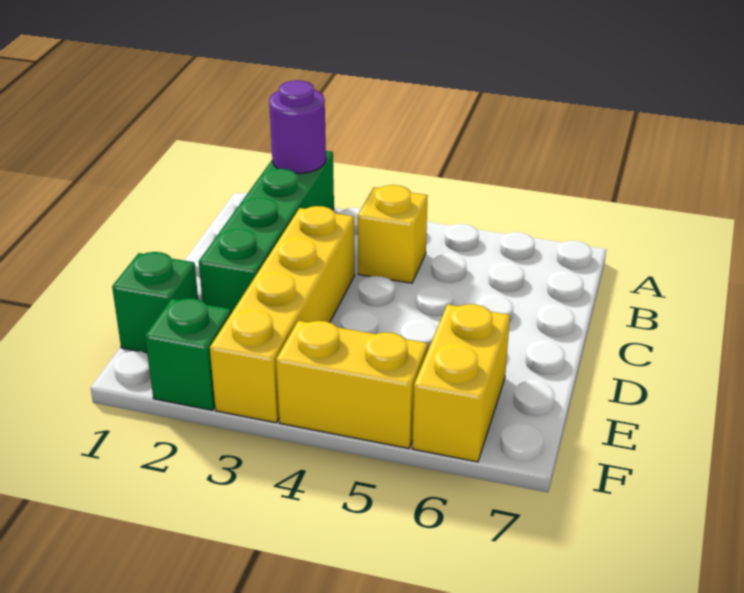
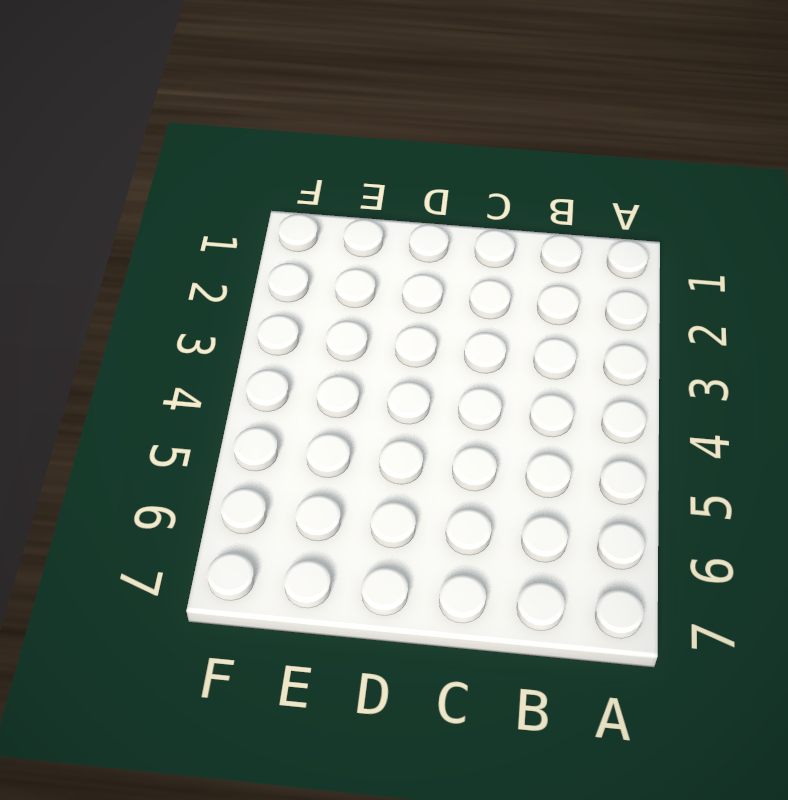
none -> green 1x4 brick [199,151,334,313]
none -> yellow 1x1 brick [358,185,428,283]

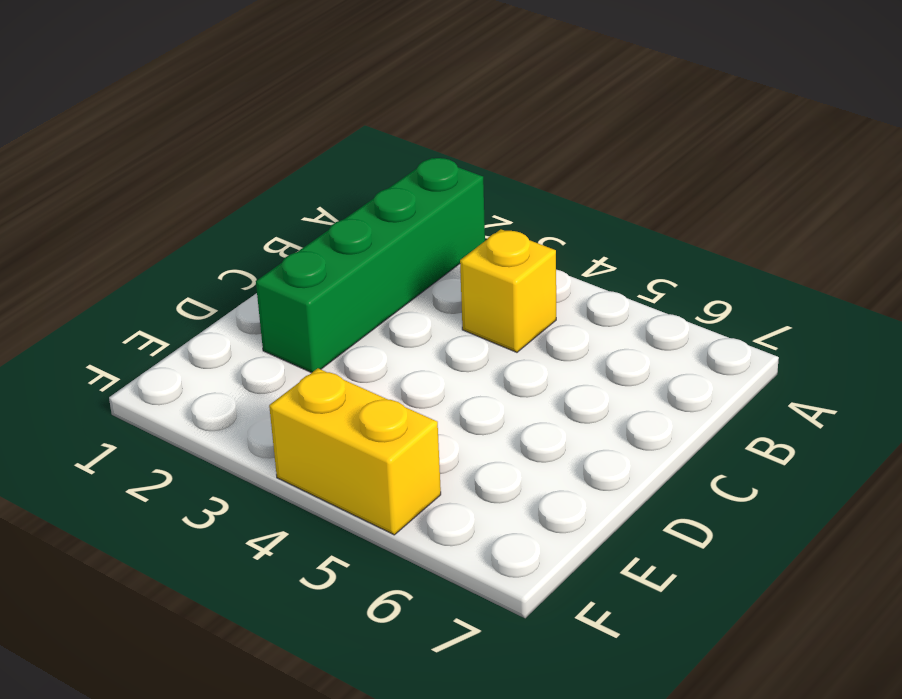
none -> yellow 1x4 brick [210,206,355,423]
none -> green 1x1 brick [112,252,198,353]

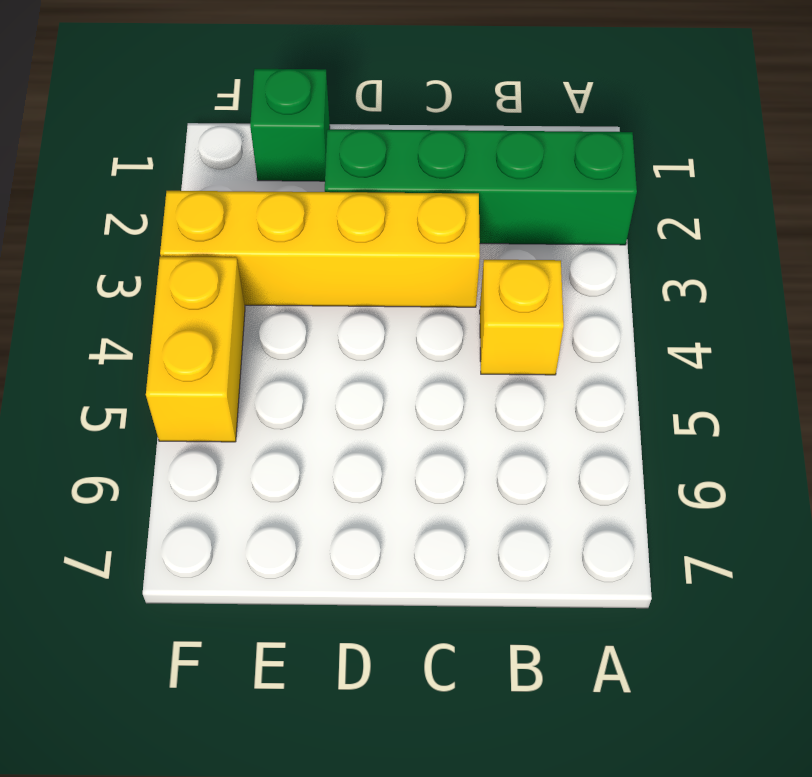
none -> yellow 1x2 brick [413,304,510,462]
none -> green 1x1 brick [145,298,231,410]

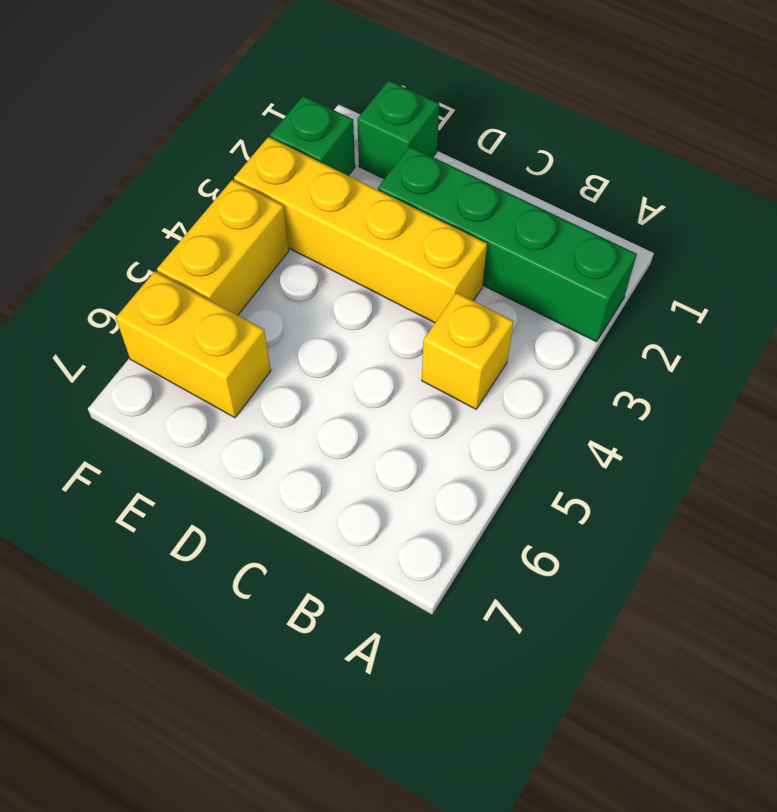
none -> purple 1x1 round brick [269,80,326,173]

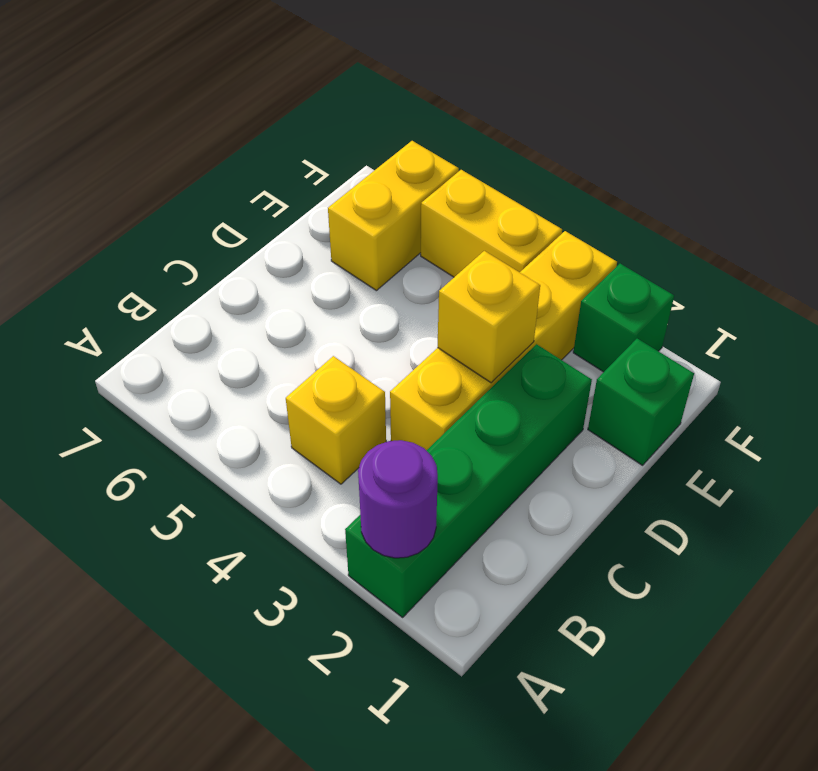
yellow 1x1 brick [438,251,540,383] -> none

